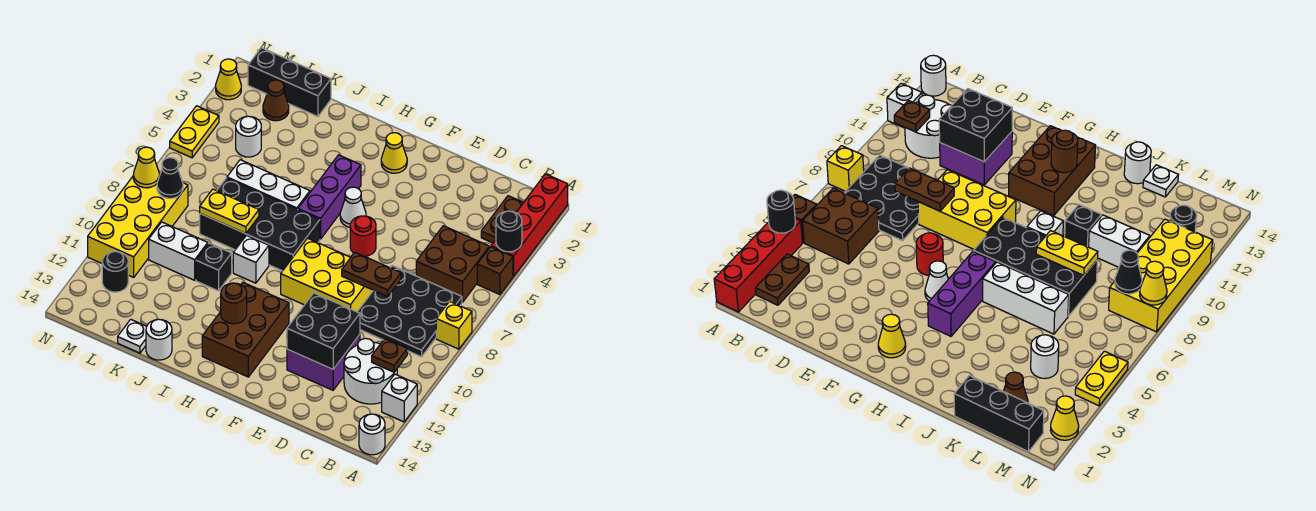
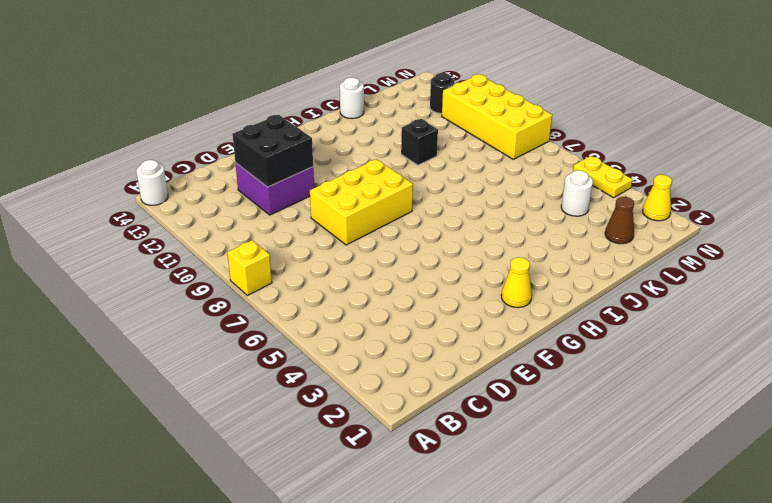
none -> red 1x4 brick [491,174,568,276]
none -> brown 1x1 brick [477,247,513,295]
none -> white 1x1 brick [382,374,417,422]
none -> brown 1x2 plate [481,196,524,243]

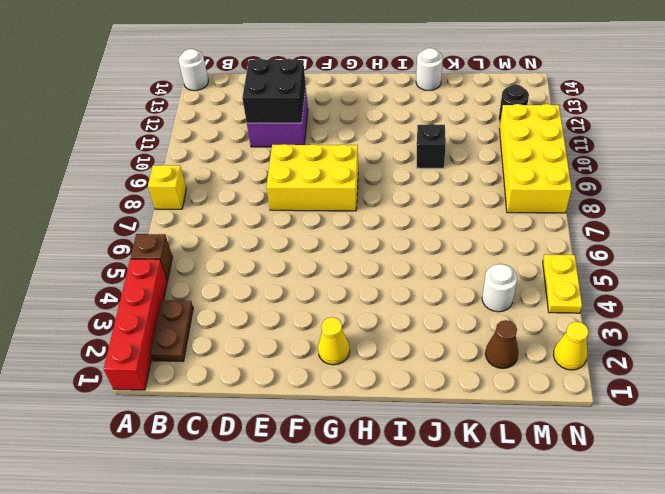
none -> white 1x1 brick [382,374,417,422]
none -> brown 2x2 brick [416,226,489,302]
none -> black 3x3 plate [357,266,462,357]
none -> white 2x2 round brick [344,338,397,404]

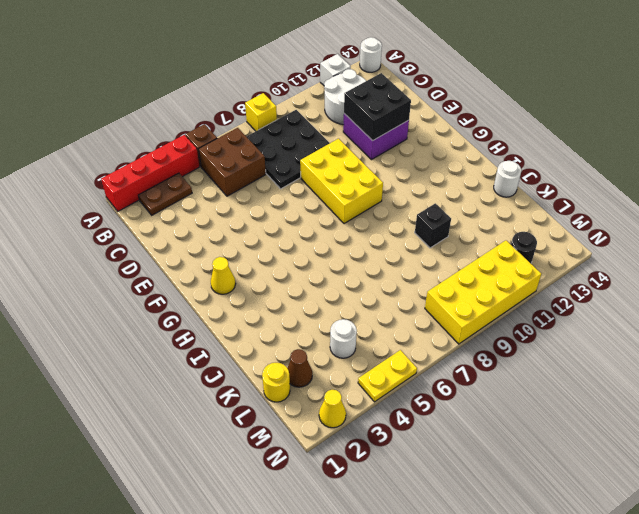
yellow 1x1 round brick [262,363,290,402] -> black 1x3 brick [248,48,331,117]
none -> red 1x1 round brick [350,216,376,256]
none -> white 1x1 cone [340,187,366,227]
none -> brown 2x3 brick [202,282,289,377]
none -> purple 1x3 brick [298,155,361,239]

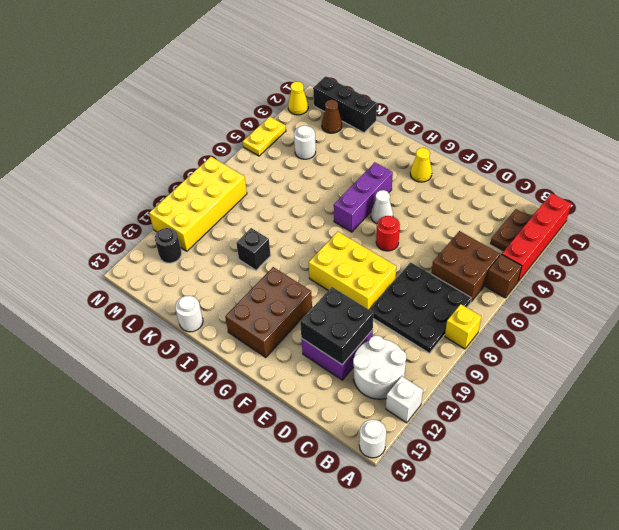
none -> black 2x4 brick [200,178,320,271]
none -> white 1x3 brick [227,160,310,209]
none -> white 1x1 brick [233,235,269,283]
none -> white 1x2 brick [149,222,208,280]

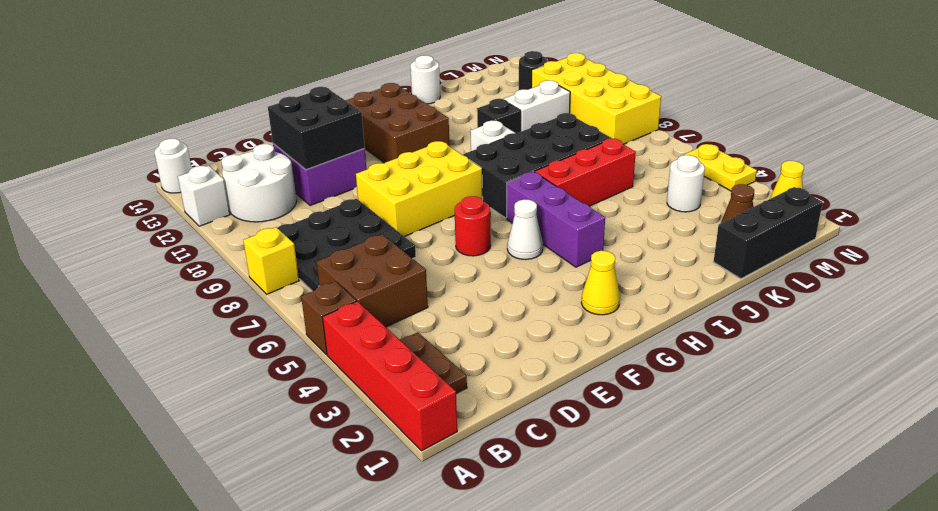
red 1x3 brick [535,139,636,206] -> white 1x3 brick [227,160,310,209]
none -> white 1x1 plate [118,319,147,353]
none -> black 1x1 round brick [496,211,522,252]
none -> brown 1x1 plate [372,339,407,372]
none -> brown 1x2 plate [342,252,401,297]

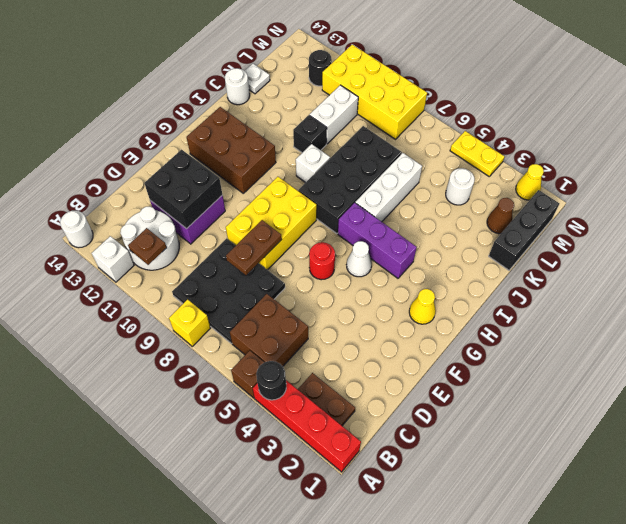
none -> brown 1x1 round brick [221,283,247,324]
none -> yellow 1x2 plate [200,189,259,234]
none -> black 1x1 cone [157,158,183,198]
none -> yellow 1x1 cone [133,147,159,188]

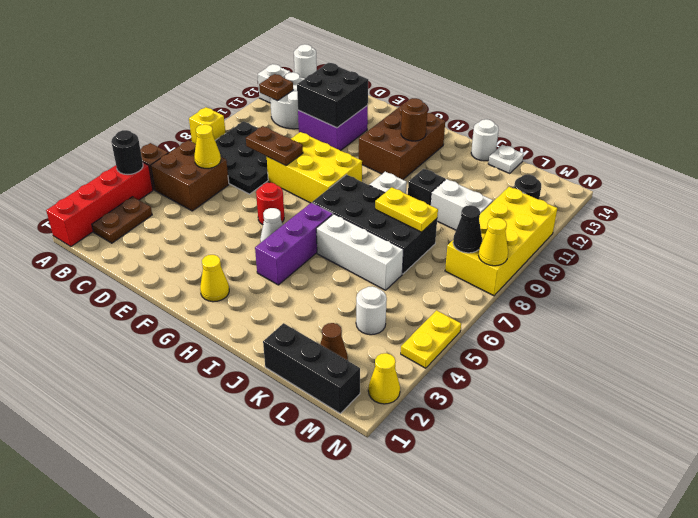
yellow 1x1 cone [194,124,221,168] -> none

